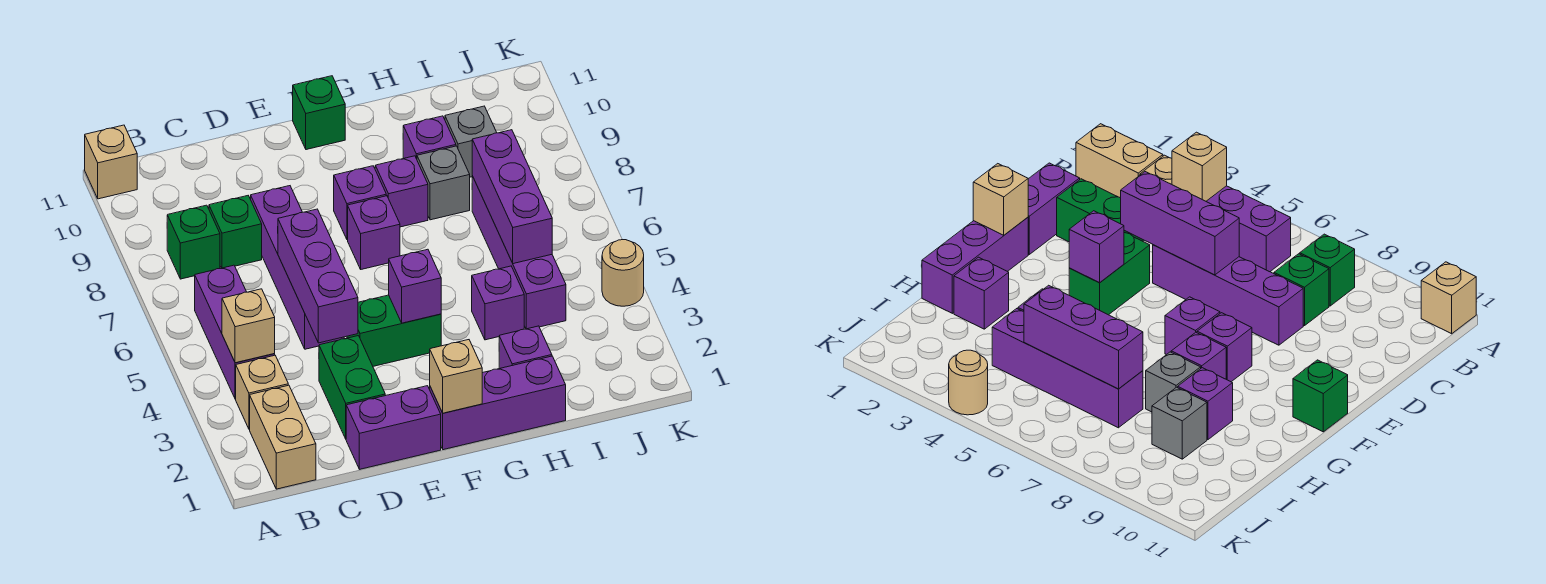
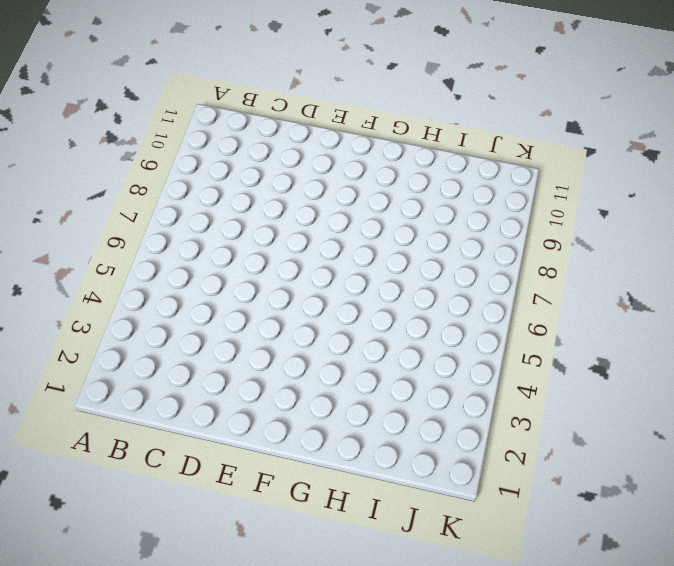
none -> tan 1x1 brick [85,125,137,199]
none -> tan 1x2 brick [250,385,316,489]
none -> tan 1x1 brick [236,355,288,429]

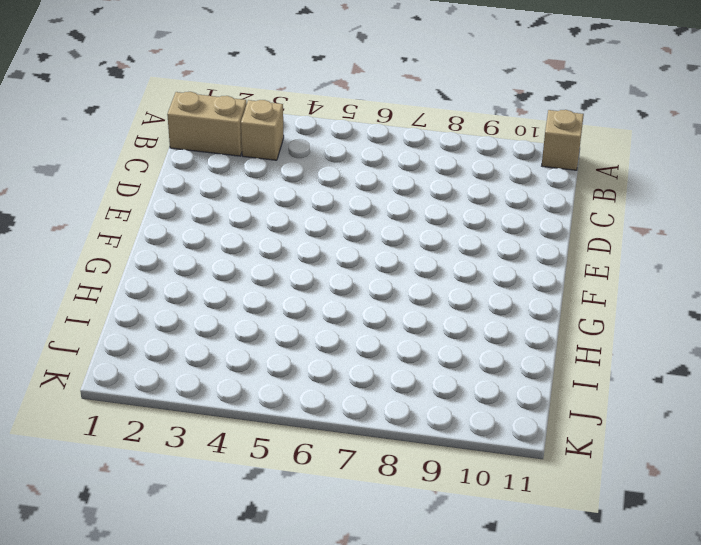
none -> purple 1x3 brick [195,265,275,399]
none -> green 1x1 brick [167,205,220,279]
none -> green 1x1 brick [209,196,262,268]

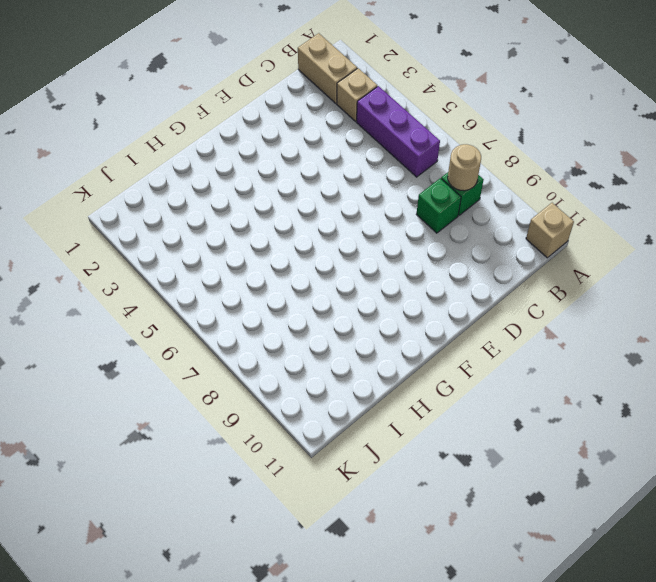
tan 1x1 round brick [448,144,481,191] -> tan 1x1 round brick moved to [602,240,644,306]
none -> purple 1x2 brick [346,386,441,469]
none -> green 1x2 brick [319,336,385,439]
none -> purple 1x4 brick [251,186,344,349]

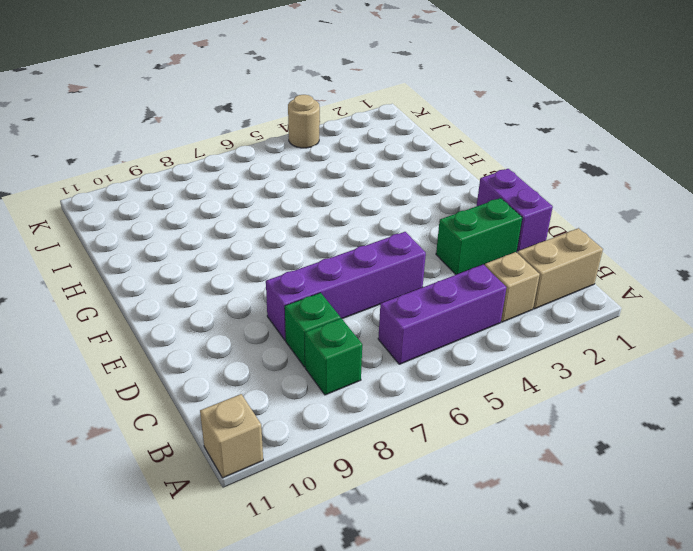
none -> green 1x2 brick [347,295,441,366]
none -> purple 1x3 brick [430,356,566,450]
none -> purple 1x1 brick [348,196,400,269]

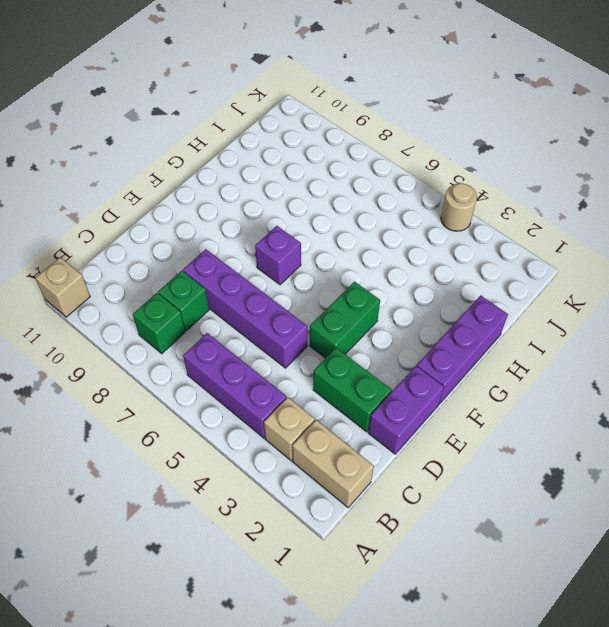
none -> purple 1x1 brick [334,166,386,240]
none -> green 1x1 brick [293,76,345,150]
none -> purple 1x1 brick [375,156,428,227]

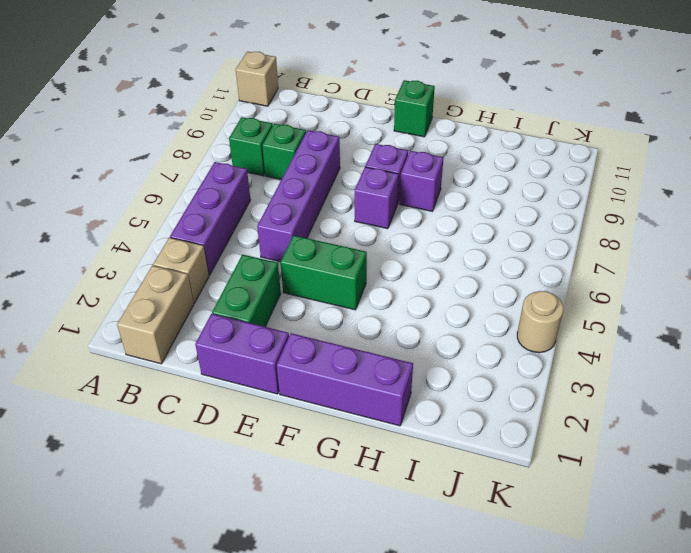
none -> purple 1x1 brick [499,326,552,369]
none -> purple 1x1 brick [472,266,524,340]
none -> grey 1x1 brick [417,146,470,220]

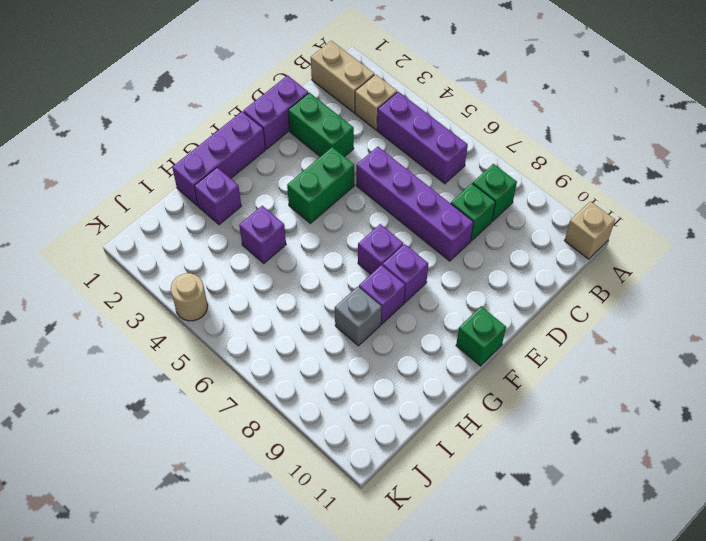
none -> purple 1x1 brick [403,116,456,159]
none -> purple 1x4 brick [472,176,566,329]
none -> grey 1x1 brick [445,106,497,177]

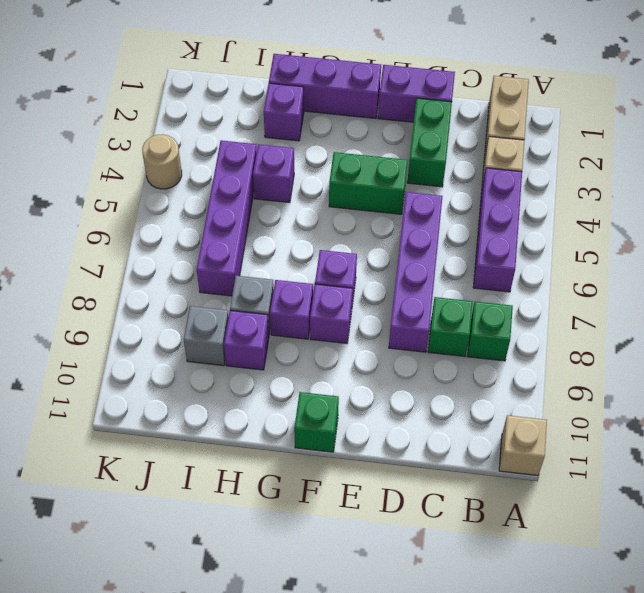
none -> tan 1x1 brick [222,289,275,363]
none -> purple 1x3 brick [278,209,358,343]
none -> tan 1x1 brick [430,340,482,413]

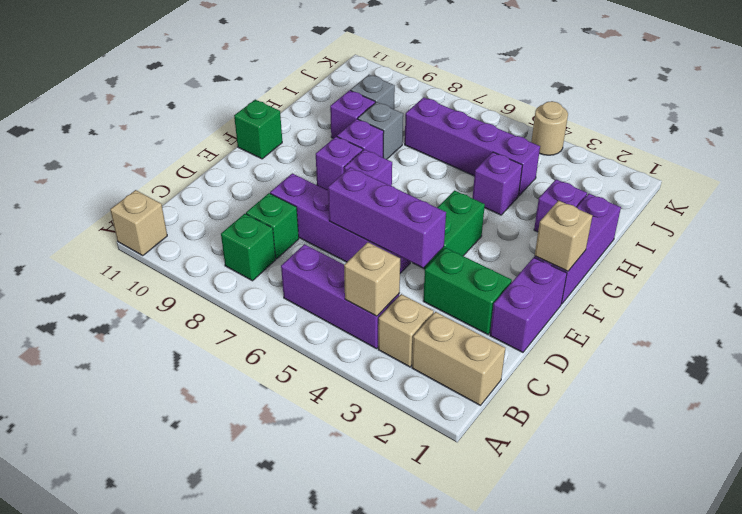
none -> purple 1x1 brick [389,249,441,323]
none -> purple 1x3 brick [472,130,552,264]

